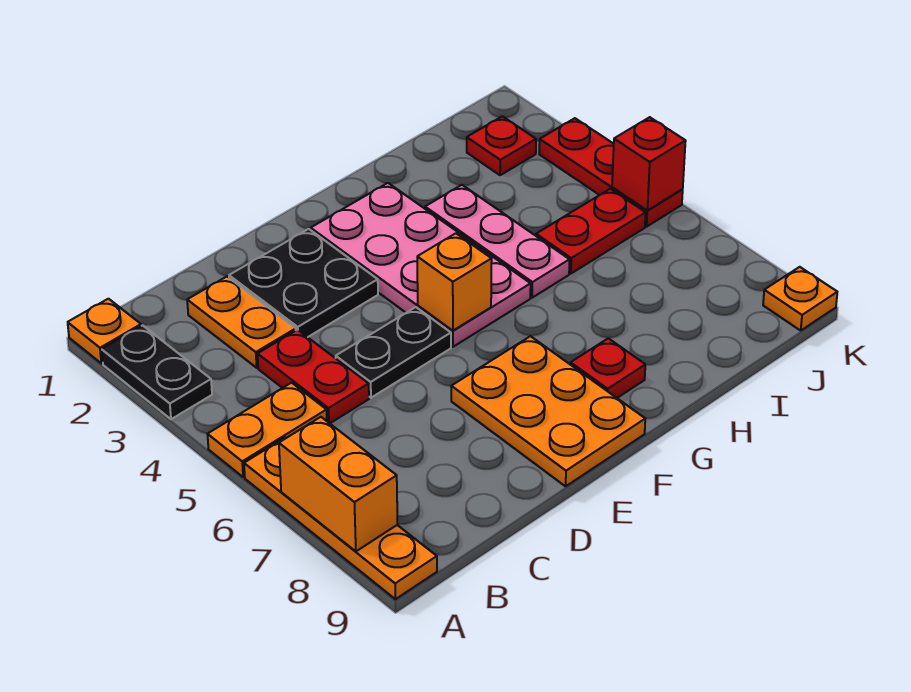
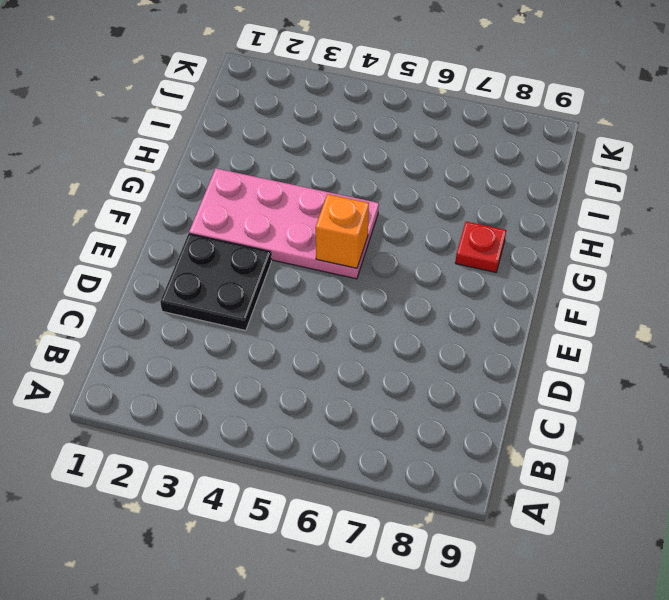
none -> orange 1x1 plate [68,299,141,363]
none -> black 1x2 plate [102,325,212,419]
none -> orange 1x2 plate [208,383,327,477]

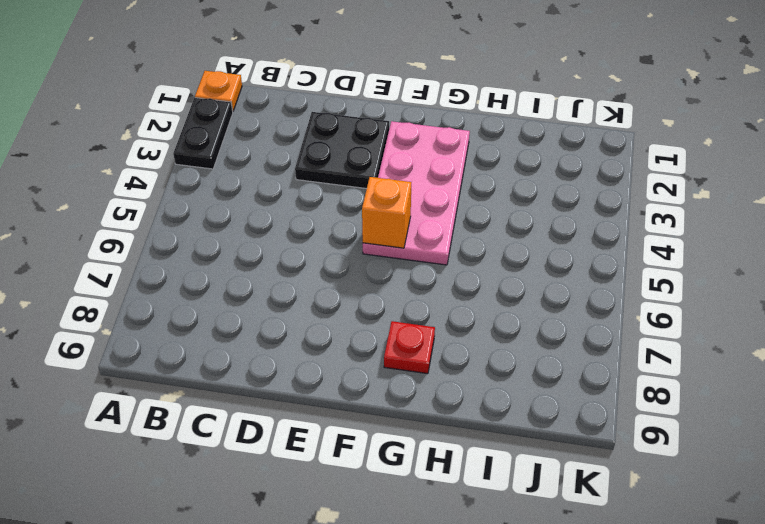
none -> orange 1x2 plate [208,383,327,477]
none -> orange 1x4 plate [244,437,437,599]
none -> orange 1x2 plate [187,277,296,368]

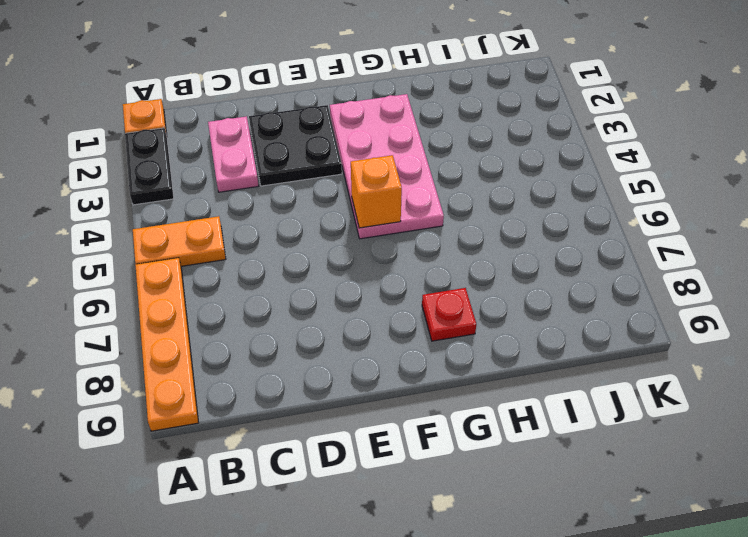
pink 1x2 plate [208,116,259,192] -> orange 1x2 plate [187,277,296,368]
none -> red 1x2 plate [258,330,369,423]
none -> black 1x2 plate [336,307,451,398]
none -> orange 2x3 plate [451,336,645,486]

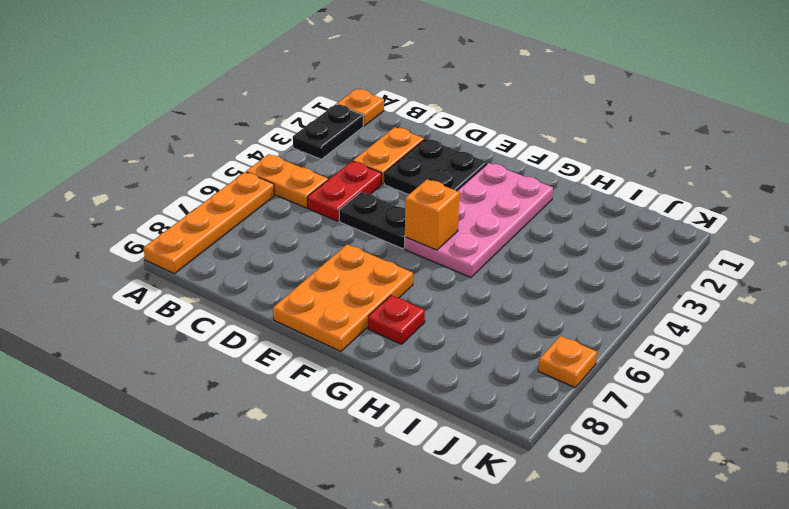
orange 1x1 plate [538,336,597,388] -> orange 1x1 plate moved to [763,267,837,330]
none -> pink 1x3 plate [425,185,569,298]
none -> red 1x2 plate [536,189,646,274]
none -> red 1x1 plate [467,116,536,175]

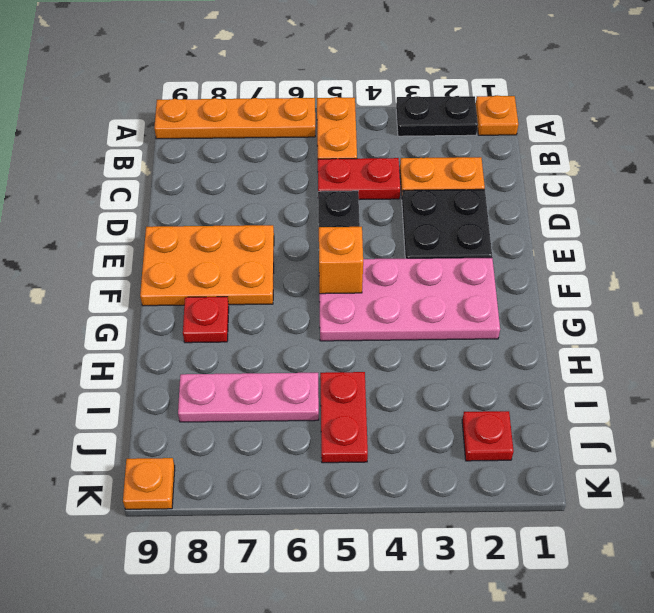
pink 1x3 plate [178,373,319,422] -> pink 1x3 plate moved to [425,185,569,298]
none -> red 1x3 plate [539,118,683,227]
none -> orange 1x2 brick [279,417,398,551]
none -> red 1x1 brick [612,117,686,210]

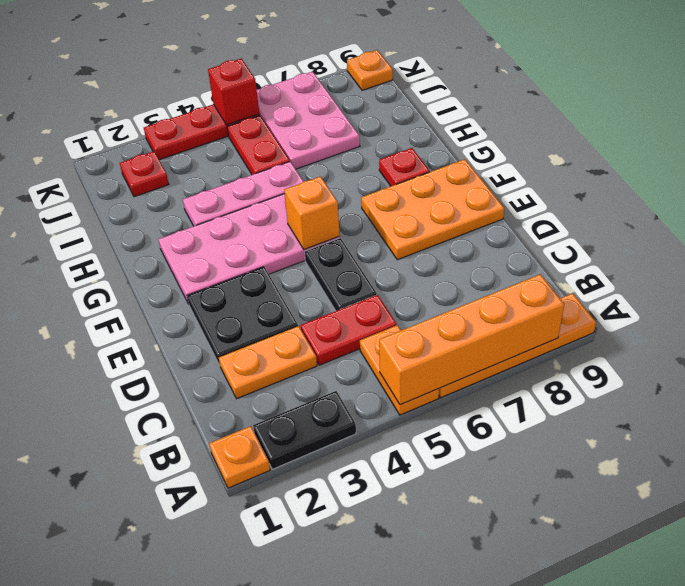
orange 1x4 brick [379,274,564,405] -> orange 1x2 brick [279,417,398,551]
pink 2x3 plate [257,72,360,169] -> none

